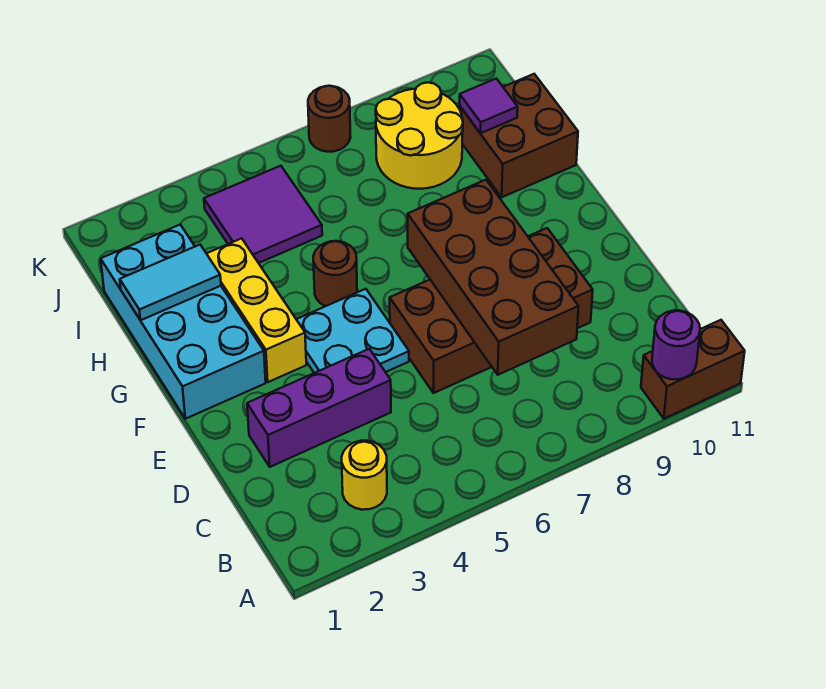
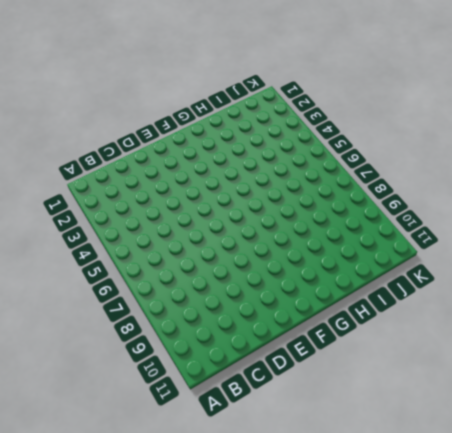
none -> brown 1x2 brick [641,320,745,419]
none -> yellow 1x1 round brick [342,441,387,510]
none -> purple 1x3 brick [247,349,391,467]

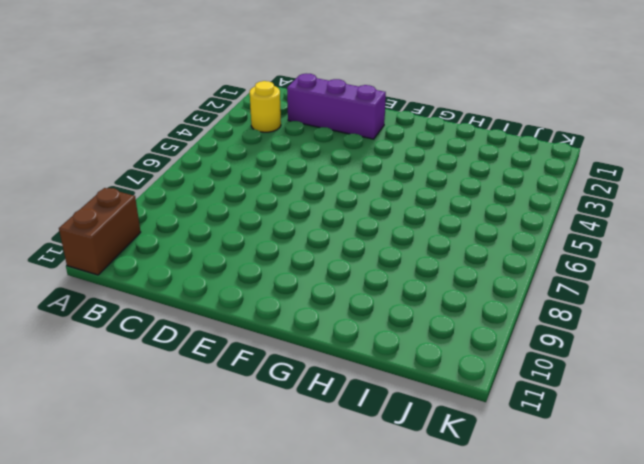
purple 1x3 brick [287,74,386,139] -> purple 1x3 brick turned to [247,349,391,467]
none -> brown 2x4 brick [390,228,593,393]
none -> cyan 2x2 plate [296,289,409,373]
none -> cyan 2x4 brick [101,225,266,419]

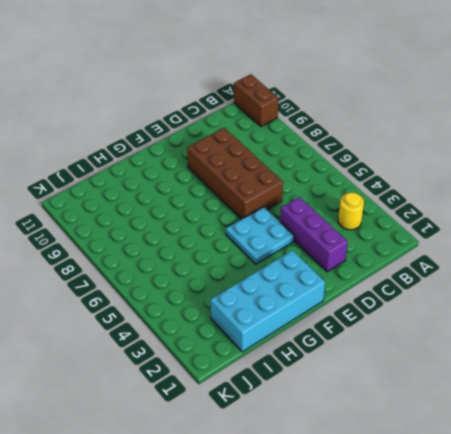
none -> yellow 1x3 brick [206,238,306,382]
none -> brown 1x1 round brick [313,241,357,306]
none -> brown 2x2 brick [459,74,578,197]

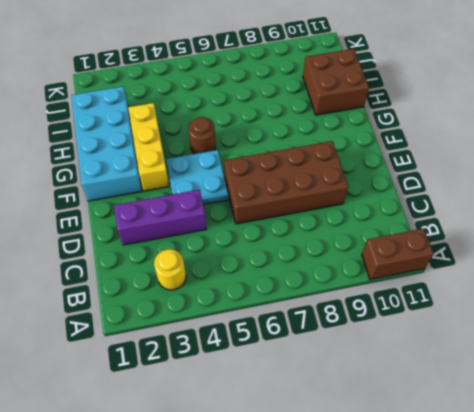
none -> purple 2x2 tile [204,166,322,263]
none -> yellow 2x2 round brick [376,82,463,189]
none -> brown 1x1 round brick [308,86,351,152]

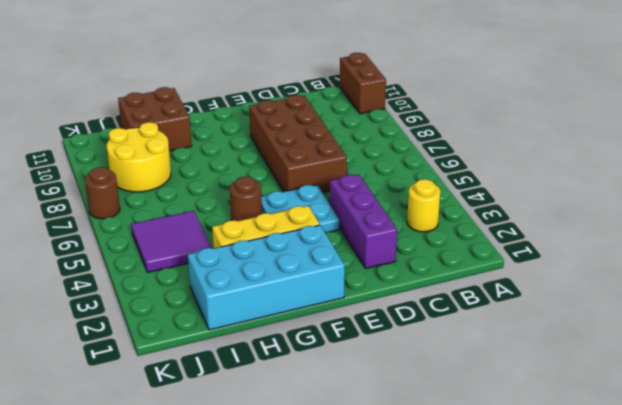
none -> purple 1x1 round brick [652,310,700,379]
none -> brown 2x4 brick [408,180,579,375]
none -> cyan 1x2 tile [120,245,221,320]

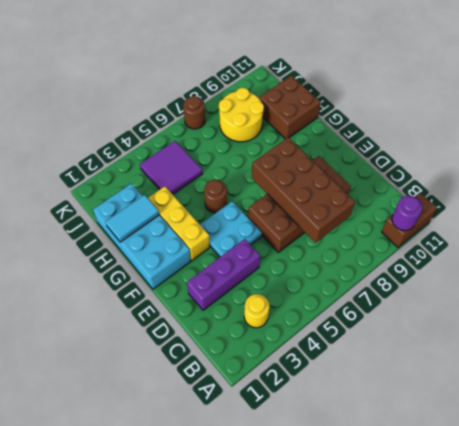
none -> purple 1x1 tile [460,78,518,133]

